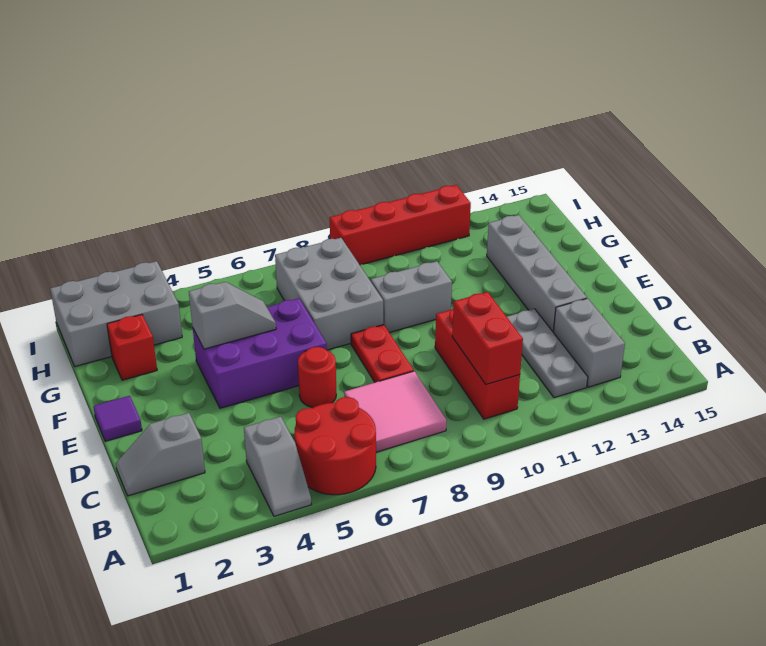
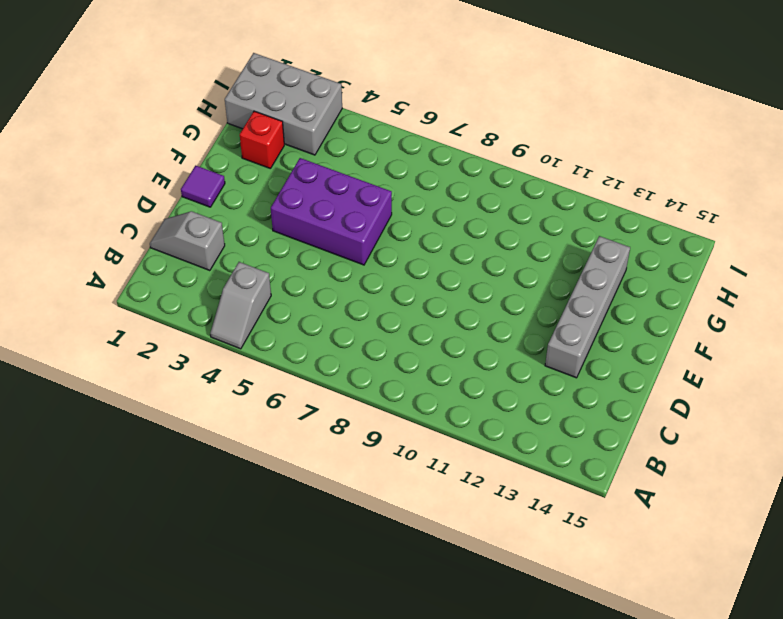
none -> red 2x2 round brick [294,397,376,495]
none -> pink 2x2 tile [344,371,446,452]
none -> red 1x3 brick [435,309,520,419]

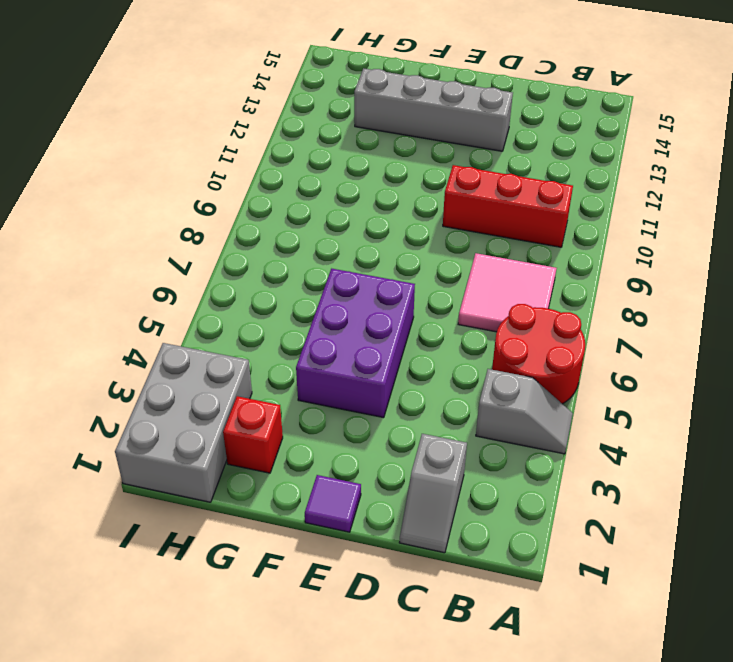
none -> grey 1x3 plate [507,309,588,398]
none -> grey 1x2 brick [553,298,625,387]
none -> red 1x1 round brick [298,347,336,407]

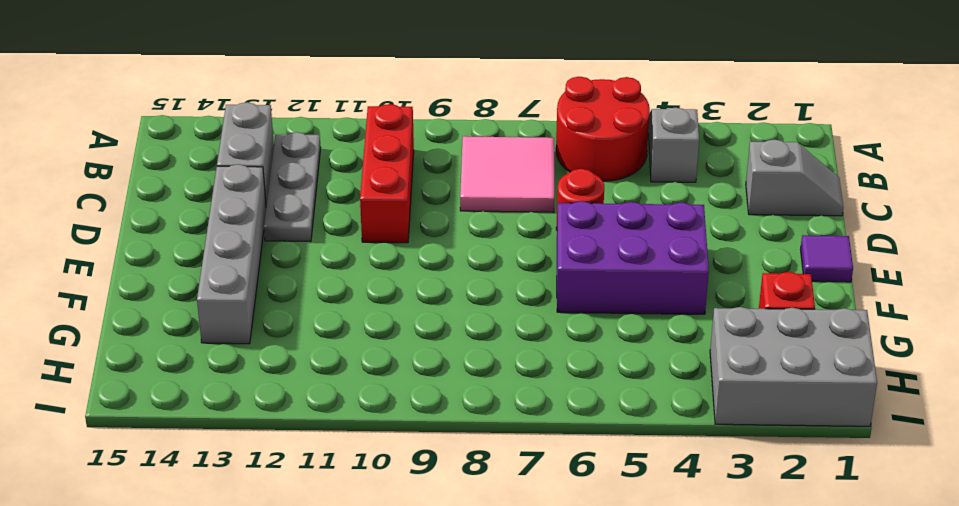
none -> red 1x2 plate [351,324,414,382]
none -> grey 2x3 brick [275,238,383,350]
none -> grey 1x2 brick [371,261,452,333]

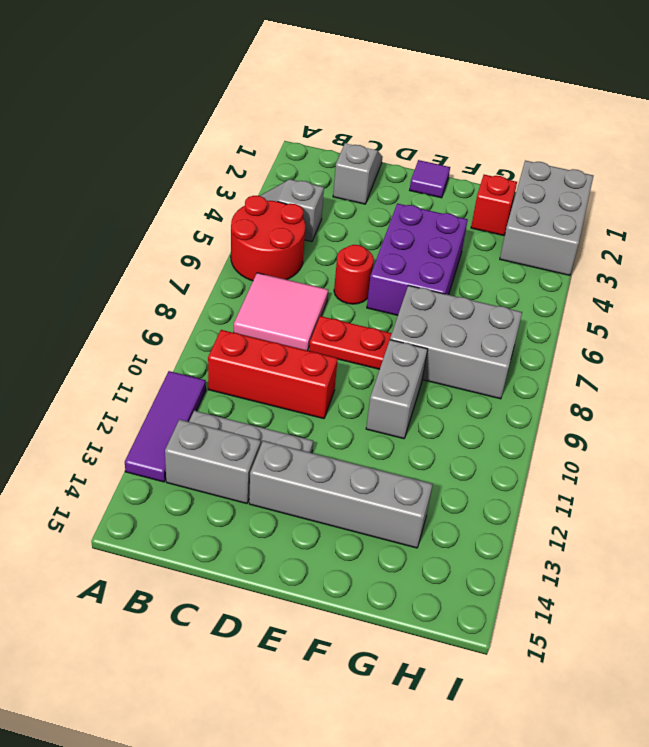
purple 1x3 tile [125,371,206,482] -> none
none -> red 1x4 brick [330,185,471,265]
none -> red 1x2 brick [452,292,523,385]
none -> grey 1x2 slope [189,282,276,349]

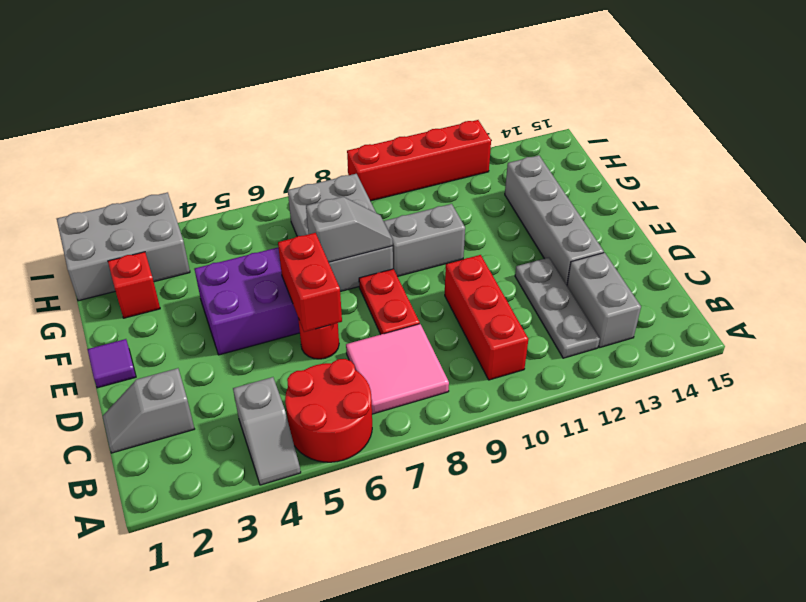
red 1x2 brick [278,233,342,332] -> red 1x2 brick moved to [452,292,523,385]
grey 1x2 slope [306,197,393,262] -> grey 1x2 slope moved to [189,282,276,349]

